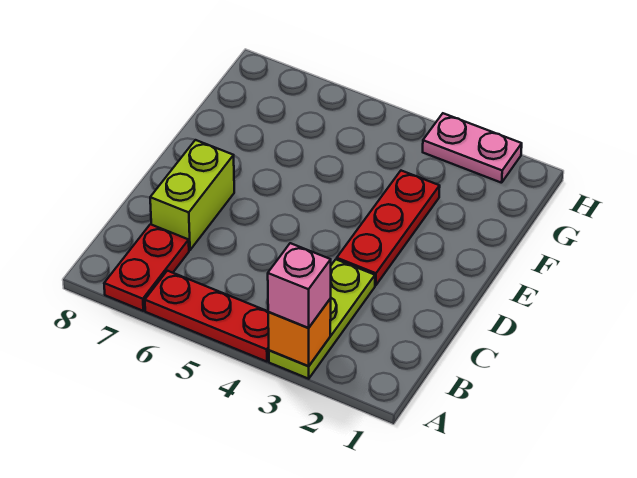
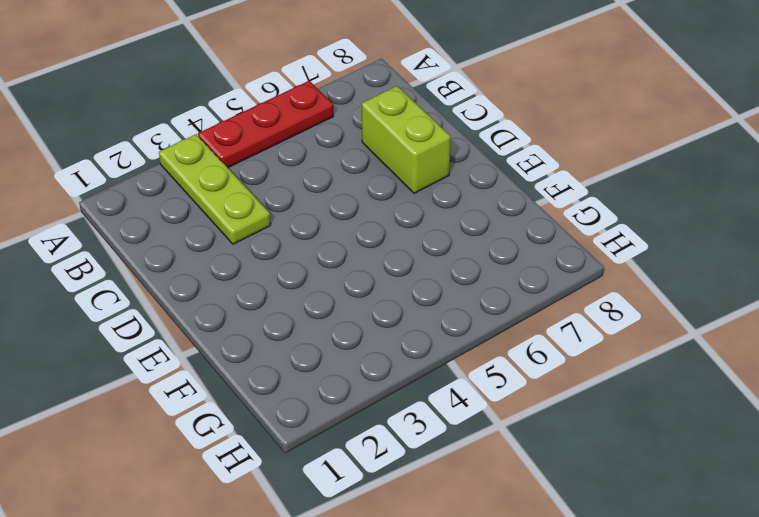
none -> red 1x2 plate [104,224,189,311]
none -> red 1x3 plate [337,171,440,285]

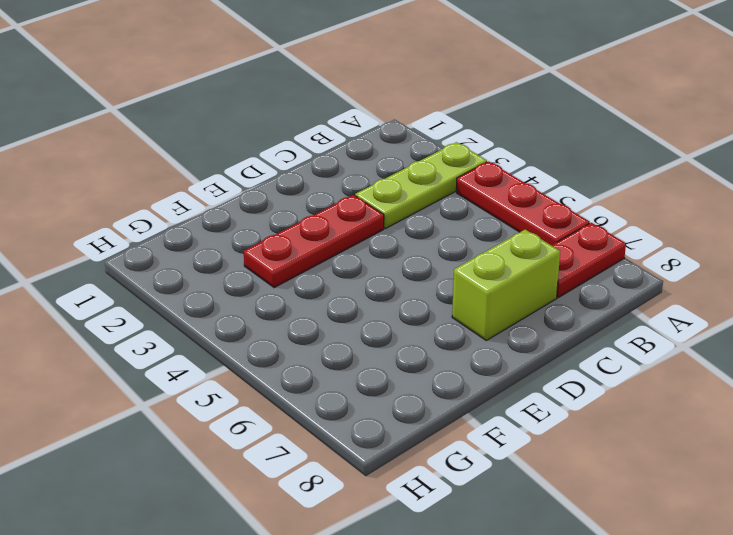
none -> pink 1x2 plate [423,113,522,183]
none -> orange 1x1 brick [268,299,331,366]

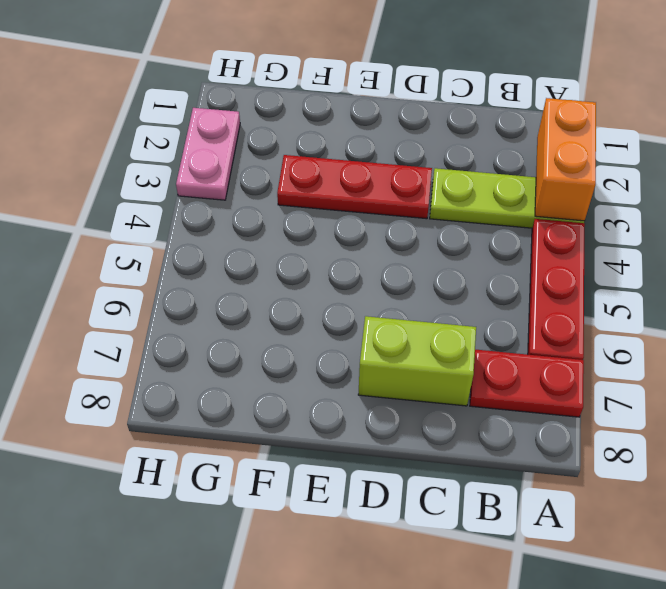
orange 1x2 brick [535,98,596,221] -> orange 1x1 brick [268,299,331,366]
none -> pink 1x1 brick [268,243,331,328]

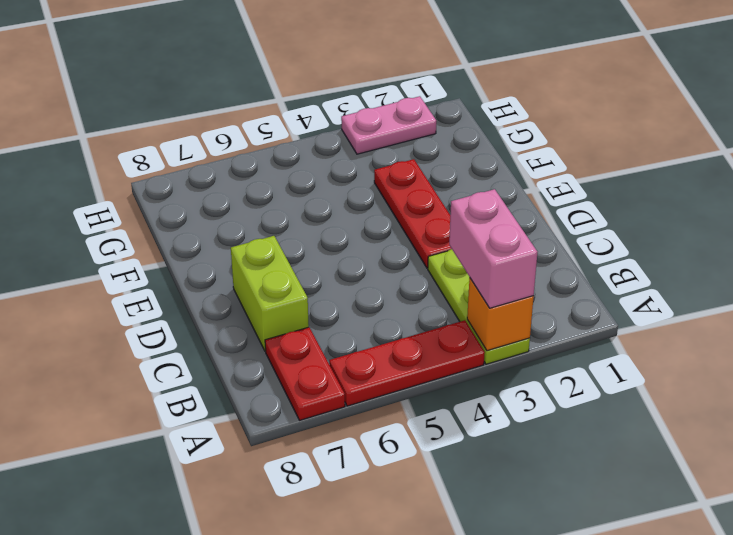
pink 1x2 brick [449,189,537,308] -> pink 1x1 brick [268,243,331,328]

